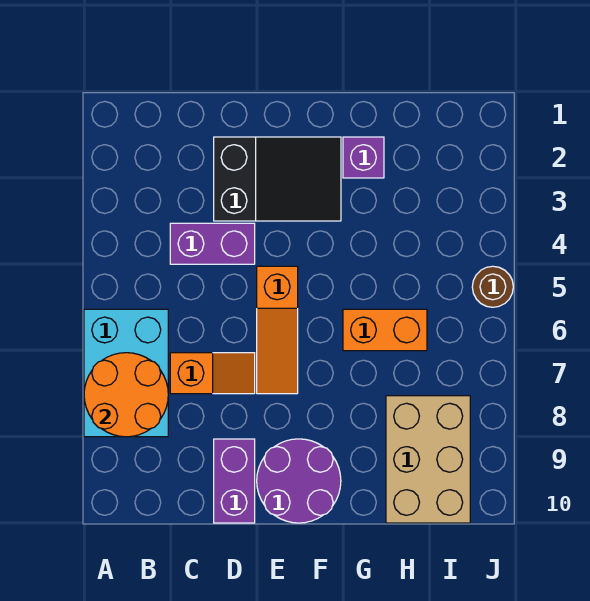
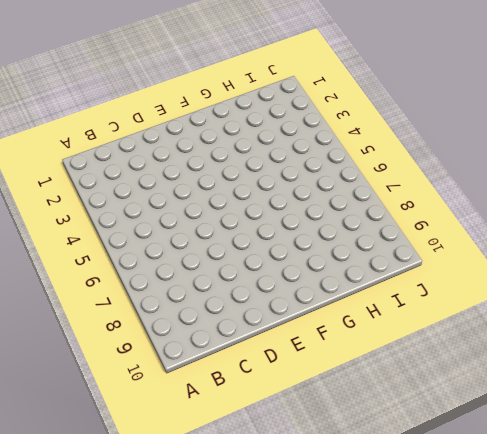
none -> cyan 2x3 brick [84,309,168,437]
none -> purple 1x2 brick [170,223,255,264]
none -> orange 1x2 slope [170,353,255,394]

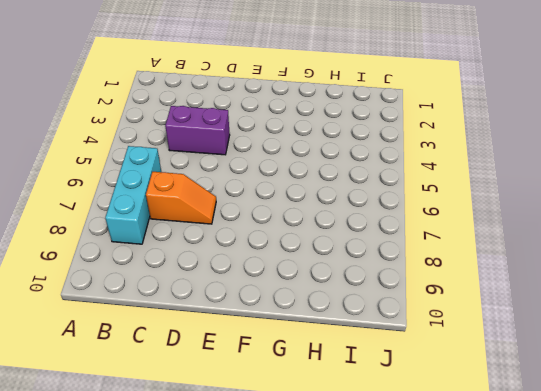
cyan 1x3 brick [105,146,161,244] -> cyan 2x3 brick [84,309,168,437]
none -> black 2x3 slope [214,137,341,221]
none -> purple 1x2 brick [214,439,255,523]
none -> orange 1x3 slope [257,266,298,394]

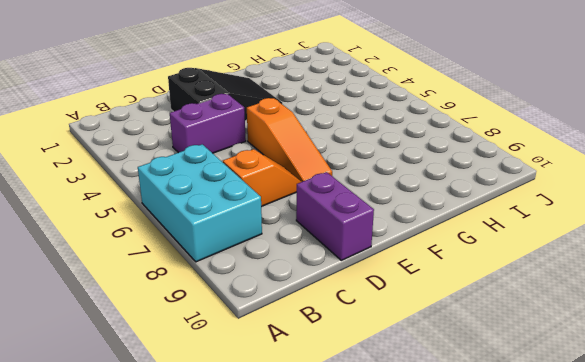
none -> purple 2x2 round brick [257,439,341,523]
none -> purple 1x1 brick [343,137,384,178]
none -> orange 1x2 brick [343,309,427,351]

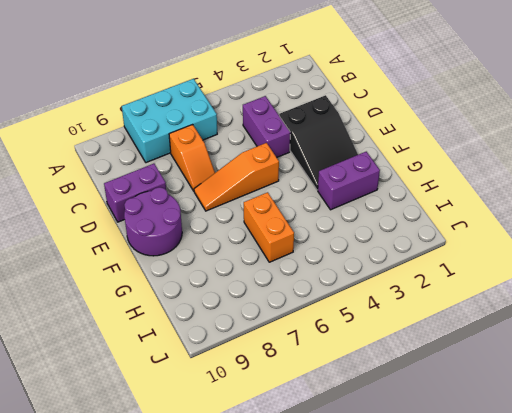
purple 1x2 brick [318,152,380,210] -> purple 1x1 brick [343,137,384,178]
none -> tan 2x3 brick [386,396,470,523]
none -> brown 1x1 round brick [472,266,513,307]
none -> orange 2x2 round brick [84,353,168,437]

